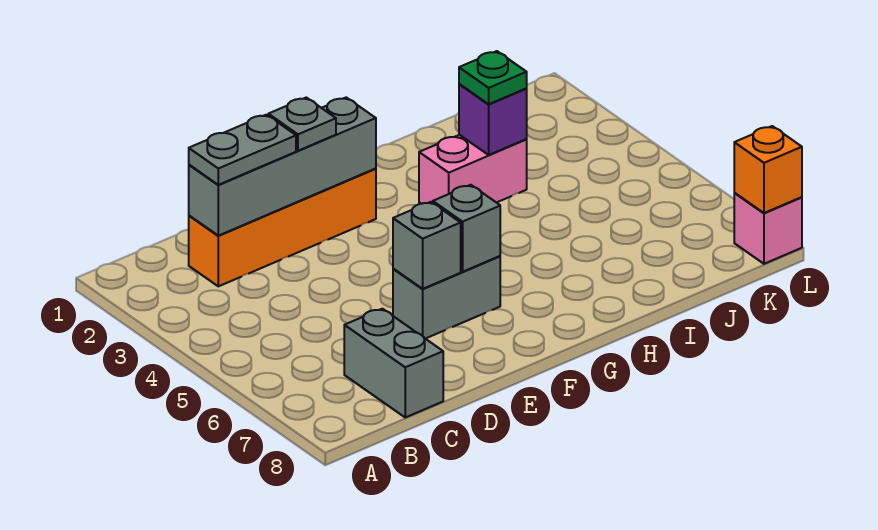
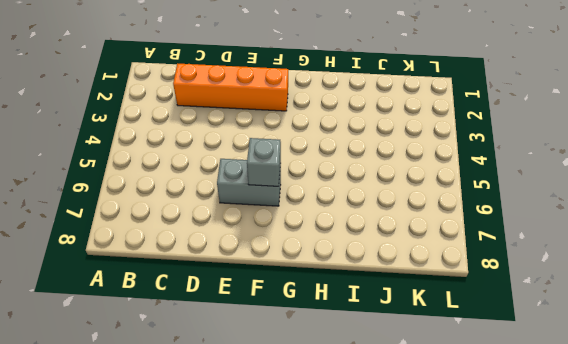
none -> grey 1x2 brick [344,309,443,417]
none -> pink 1x2 brick [419,135,527,204]
none -> pink 1x1 brick [734,193,802,264]

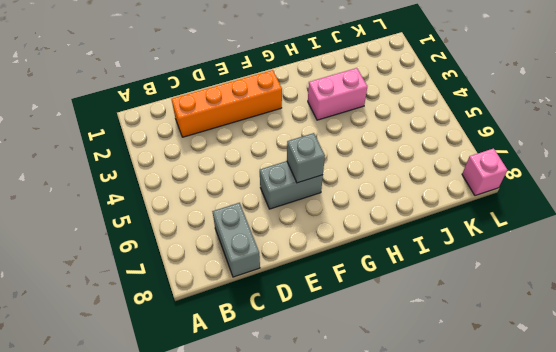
none -> grey 1x4 brick [189,97,376,236]
none -> grey 1x1 brick [393,202,461,289]
none -> purple 1x1 brick [459,84,527,155]

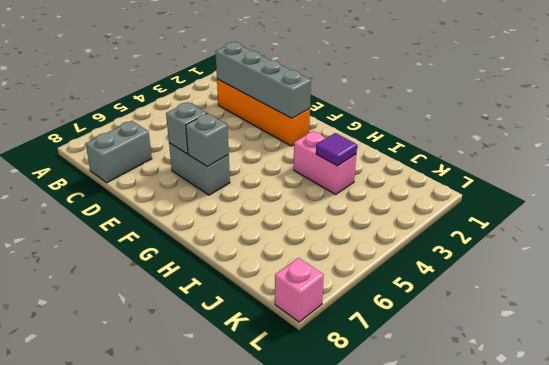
purple 1x1 tile [316,133,357,166] -> purple 1x1 brick [459,84,527,155]
none -> orange 1x1 brick [734,126,802,213]
none -> grey 1x2 plate [189,115,296,185]
none -> grey 1x1 plate [268,98,336,151]

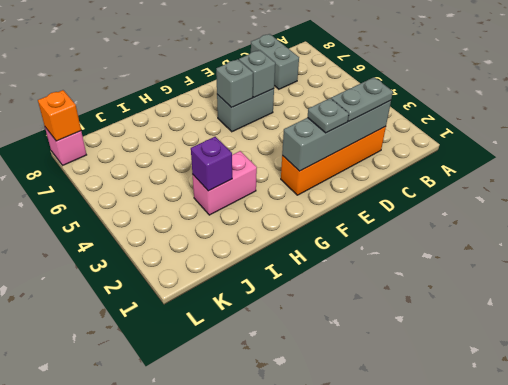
none -> green 1x1 plate [459,51,527,104]

